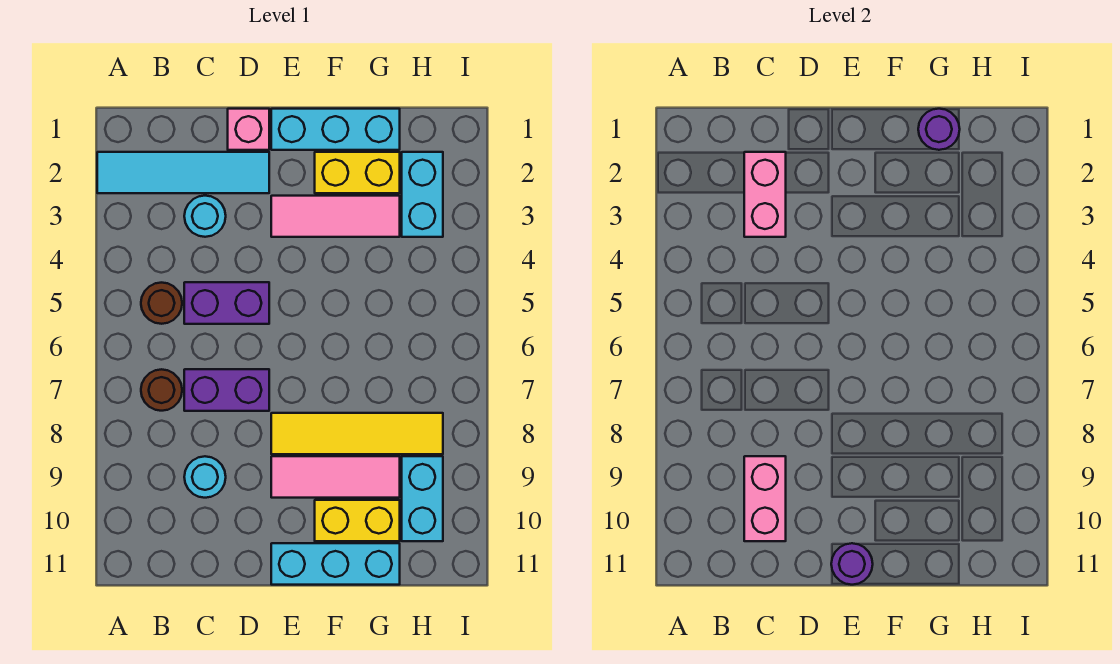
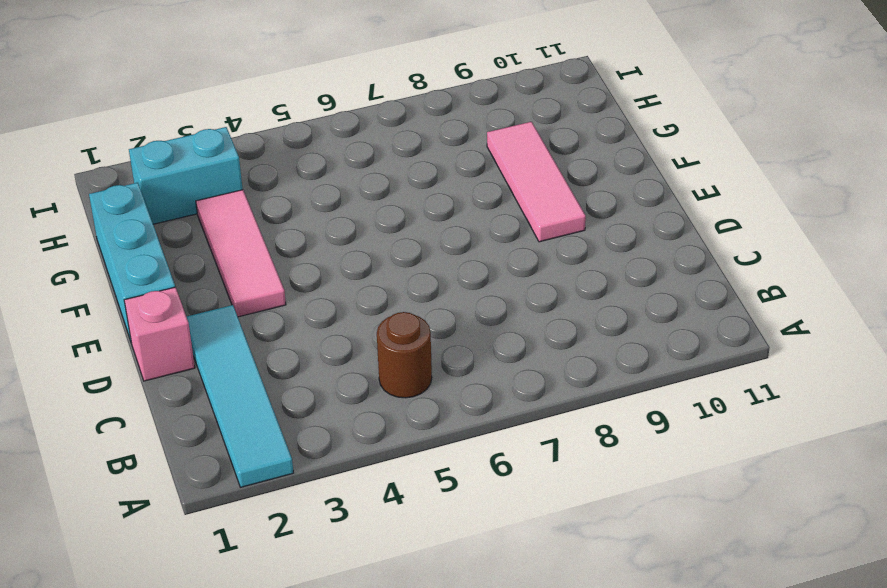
none -> brown 1x1 round brick [141,369,182,411]
none -> cyan 1x1 round brick [184,196,226,237]
none -> purple 1x2 brick [184,282,269,324]

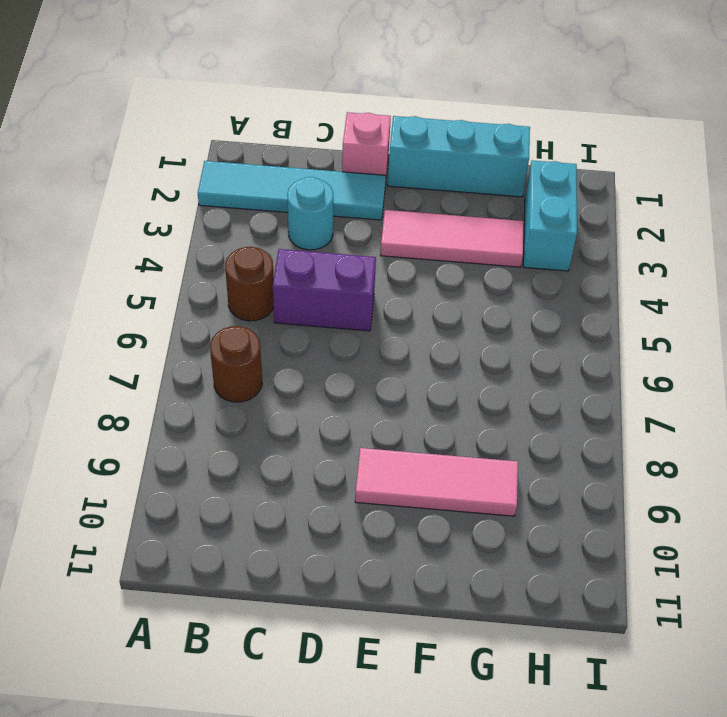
none -> purple 1x2 brick [184,369,269,411]
none -> cyan 1x1 round brick [184,456,226,498]
none -> yellow 1x4 tile [271,413,443,454]

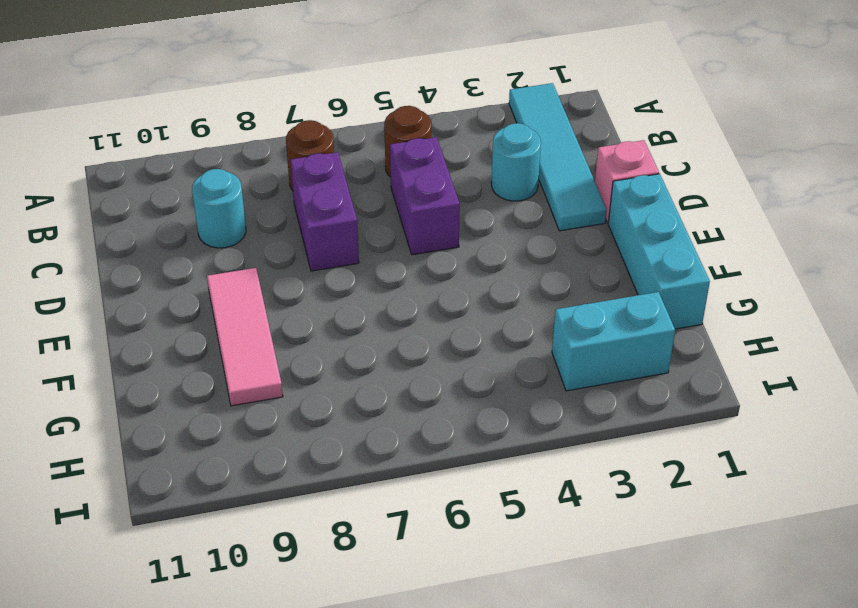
none -> pink 1x3 tile [271,196,400,237]
none -> yellow 1x4 tile [271,413,443,454]
none -> cyan 1x3 brick [271,543,400,585]

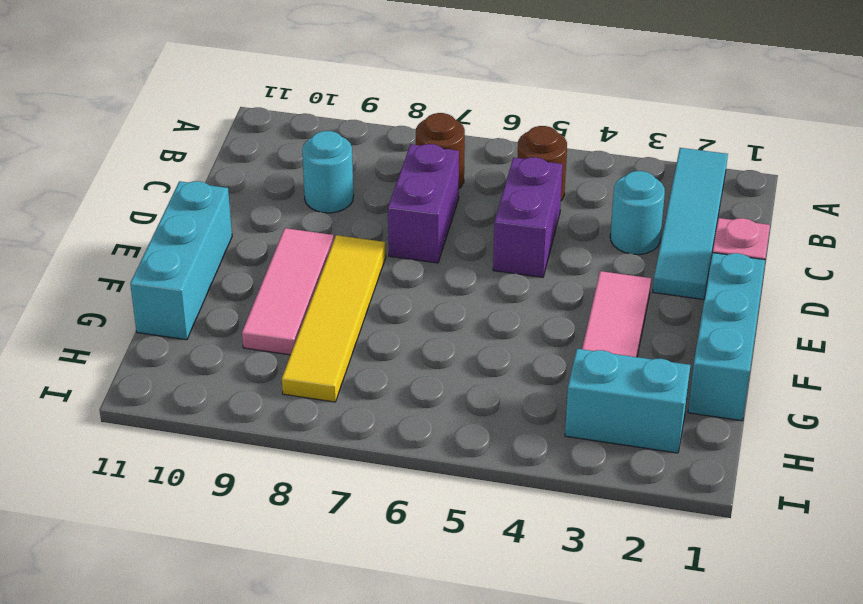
none -> yellow 1x2 brick [315,152,400,193]
none -> yellow 1x2 brick [315,500,400,541]
none -> cyan 1x2 brick [402,456,443,541]

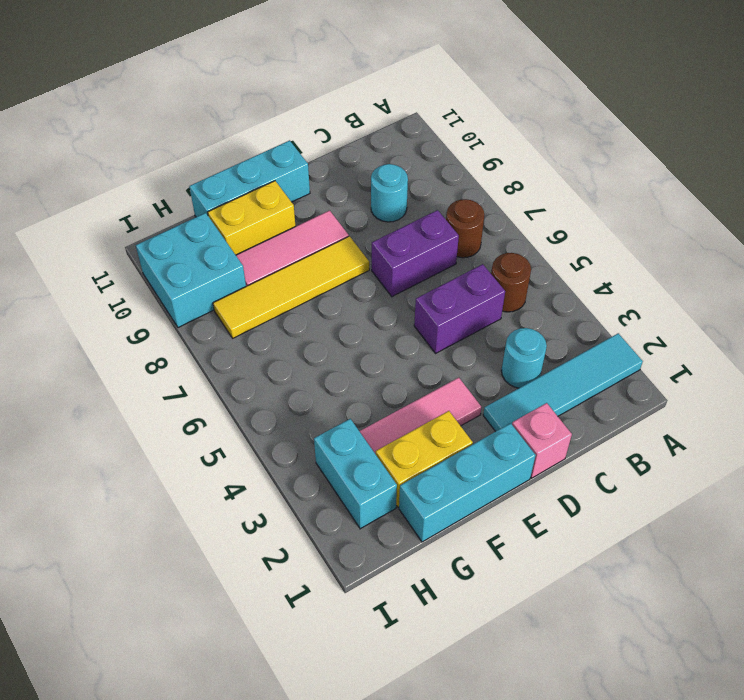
cyan 2x2 brick [136,213,246,328] -> cyan 1x2 brick [402,456,443,541]
none -> pink 1x2 brick [744,152,786,237]
none -> pink 1x2 brick [744,456,786,541]
none -> purple 1x1 round brick [831,543,873,585]

